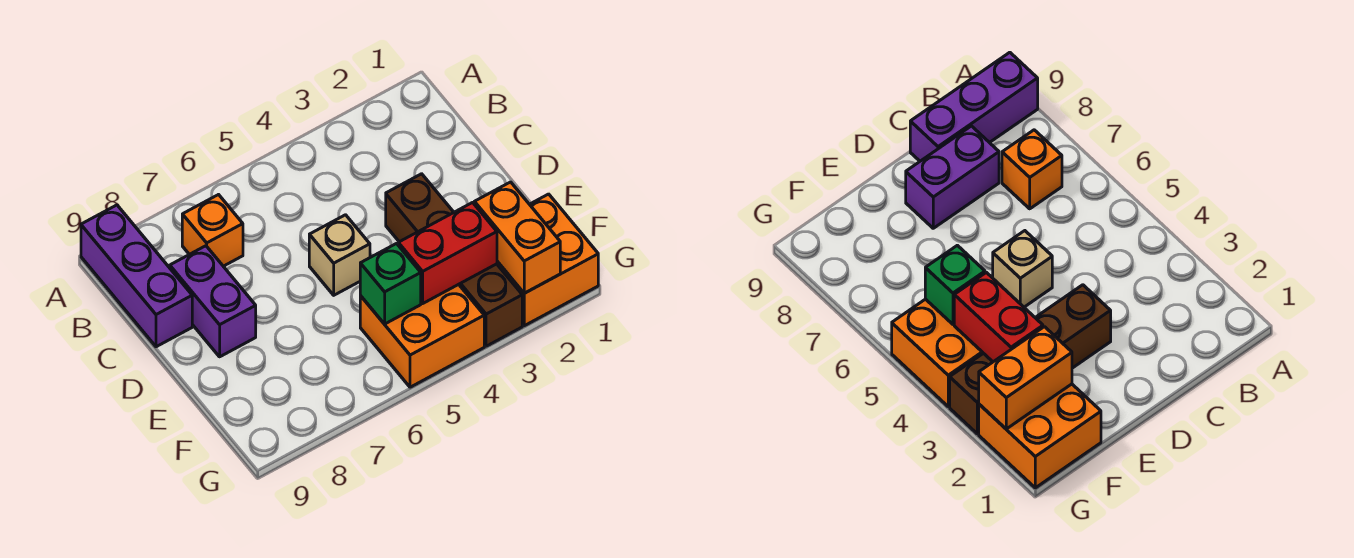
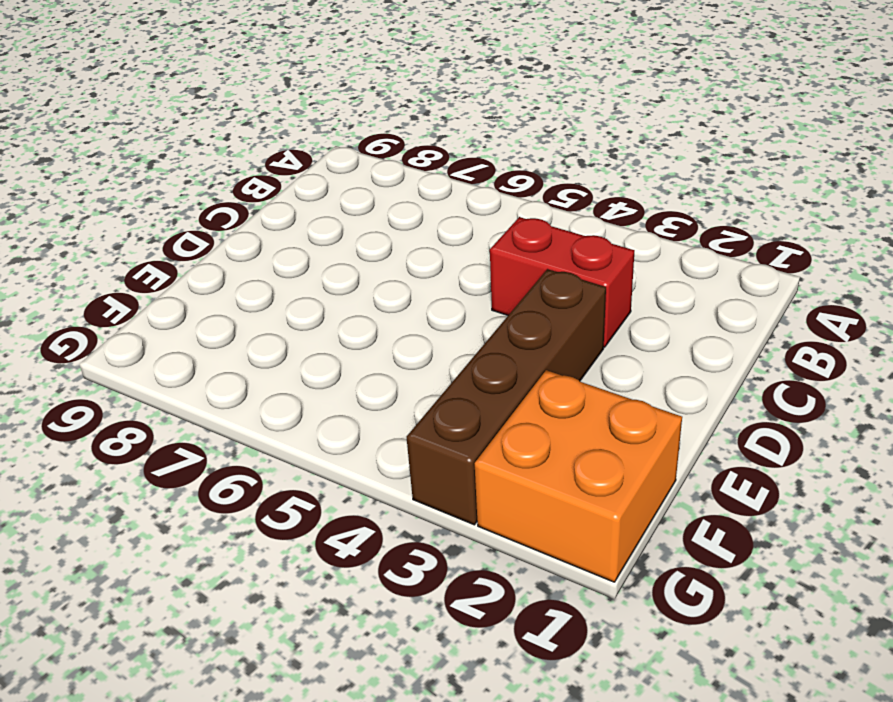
red 1x2 brick [490,217,634,347] -> red 1x2 brick moved to [398,203,497,303]
none -> purple 1x3 brick [81,205,192,347]
none -> orange 1x1 brick [182,195,243,266]

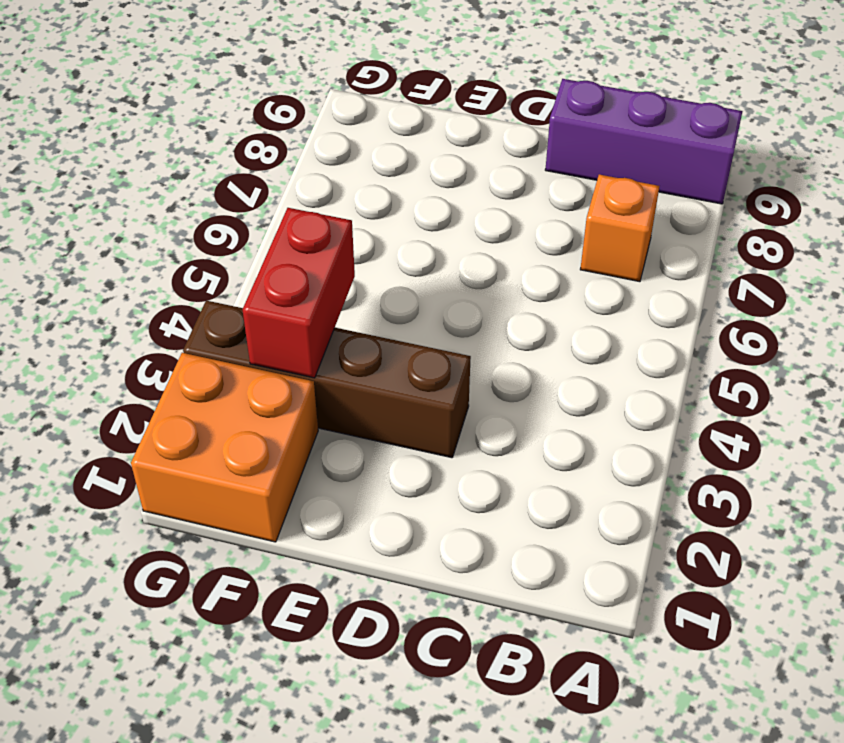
none -> purple 1x2 brick [170,246,256,357]
none -> tan 1x1 brick [309,215,370,295]

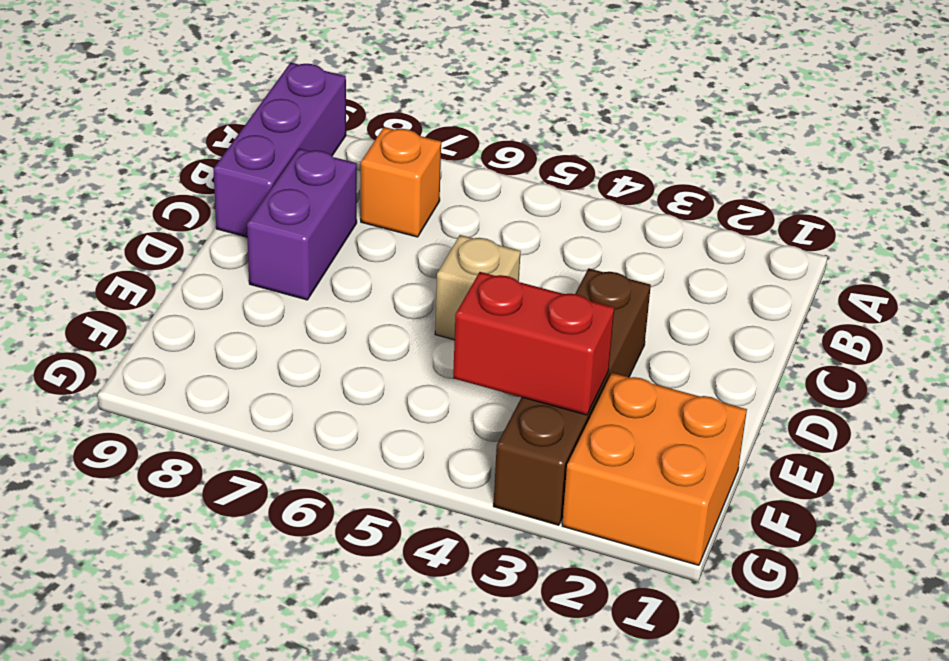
none -> orange 2x2 brick [360,284,484,387]
none -> orange 1x2 brick [474,182,560,293]

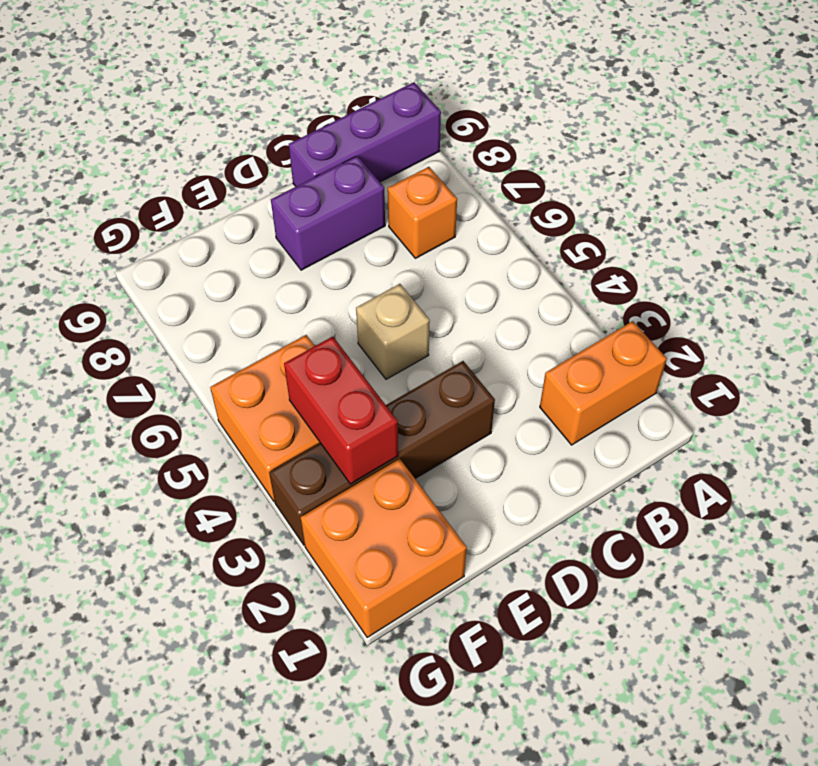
orange 1x2 brick [540,321,667,445] -> orange 1x2 brick moved to [474,182,560,293]
none -> green 1x1 brick [360,244,421,324]

